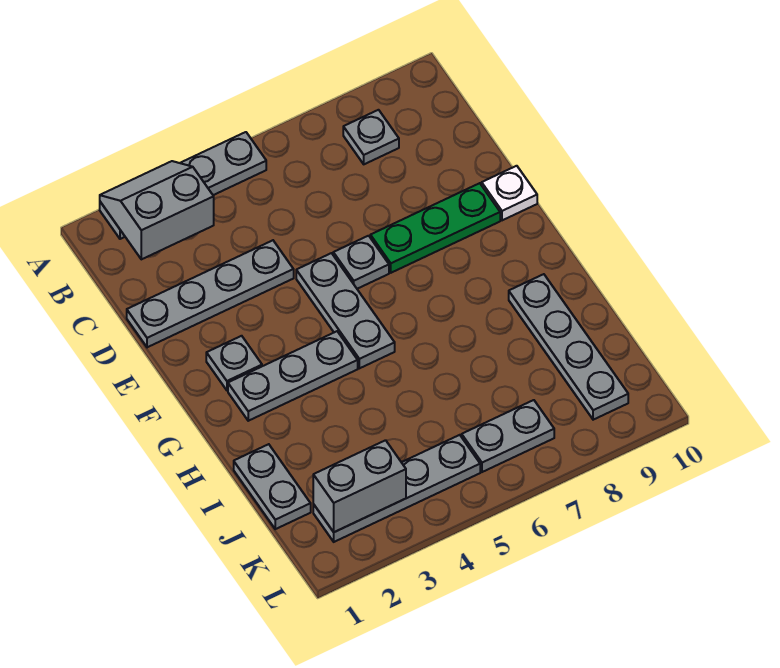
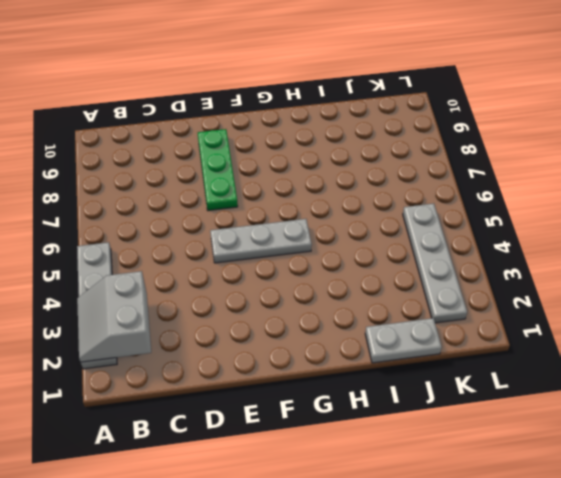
none -> grey 1x1 plate [343,110,399,164]
none -> grey 1x4 plate [127,240,294,347]
none -> grey 1x1 plate [333,236,389,289]

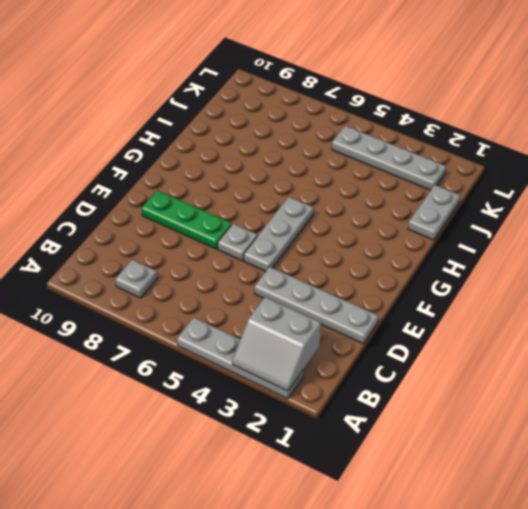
none -> white 1x1 plate [482,166,537,220]
none -> grey 1x1 plate [206,336,262,390]
none -> grey 1x3 plate [228,331,358,421]

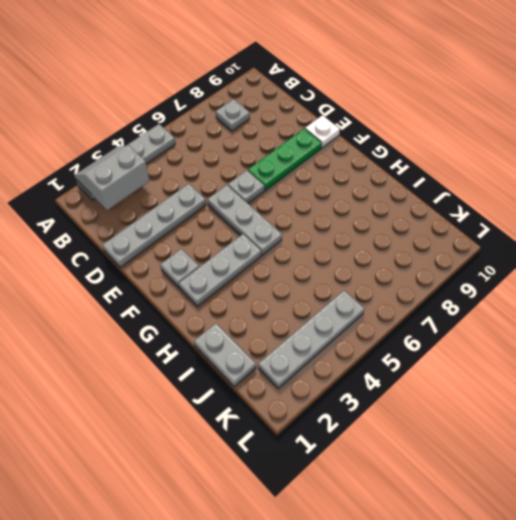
none -> grey 1x4 plate [509,274,628,420]
none -> grey 1x2 plate [462,400,554,472]
none -> grey 1x2 brick [313,440,406,532]

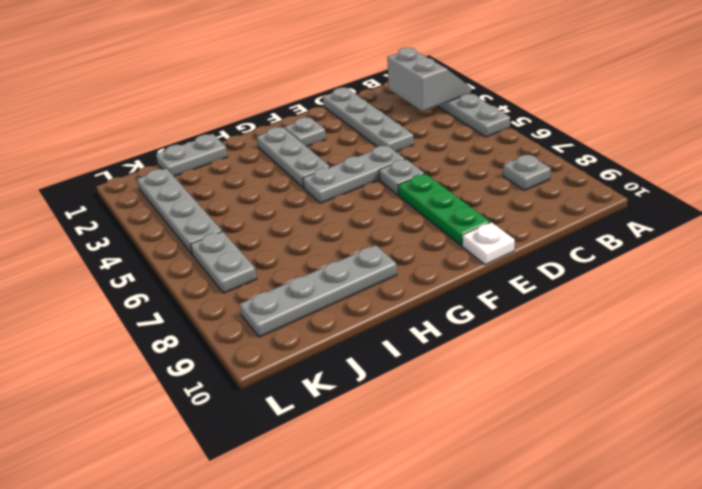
none -> grey 1x2 brick [313,440,406,532]

